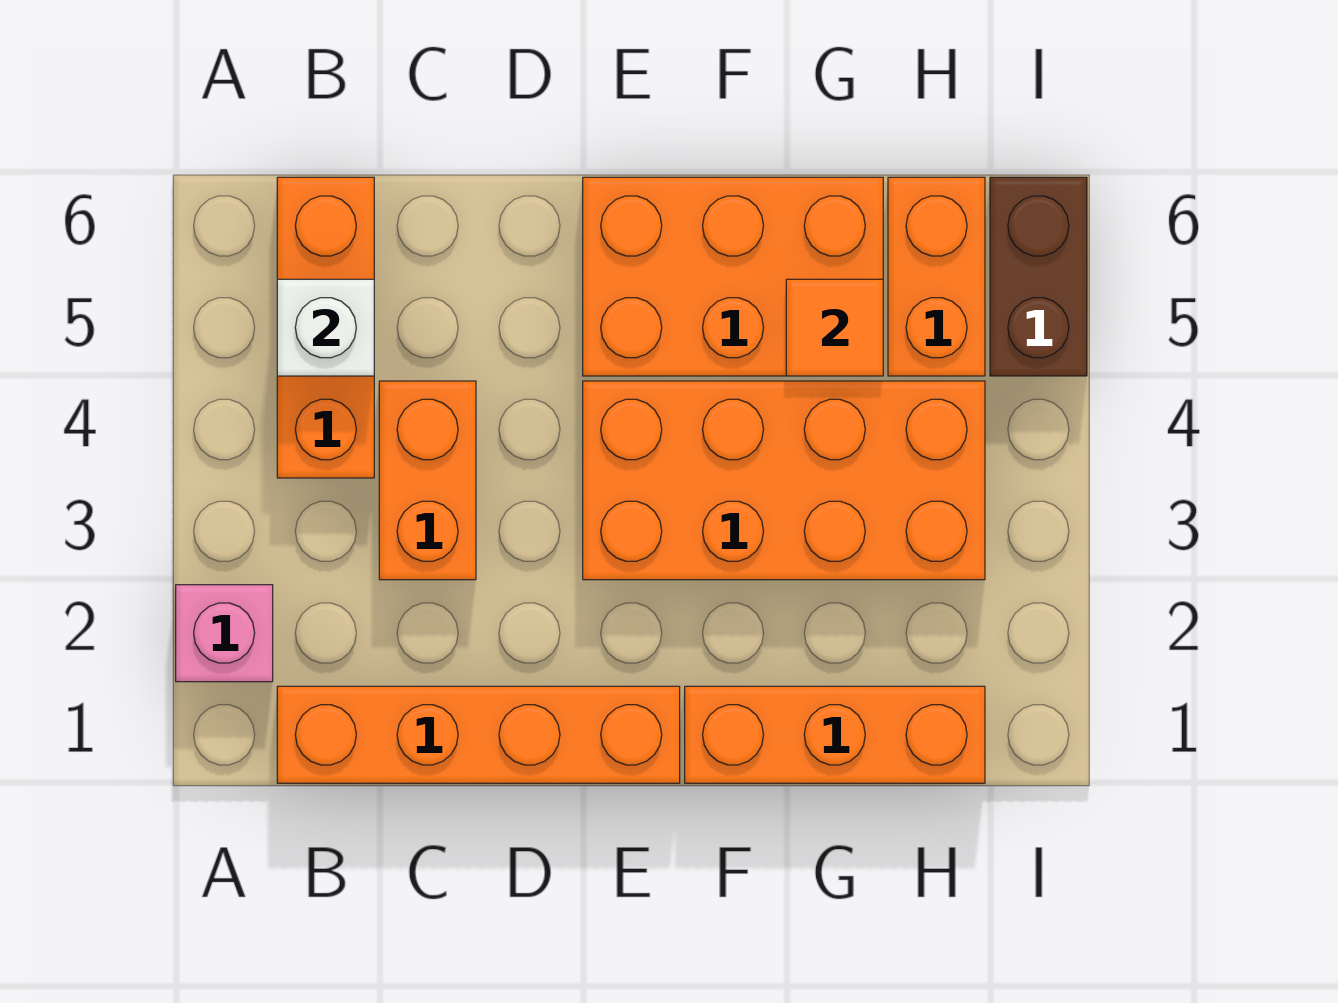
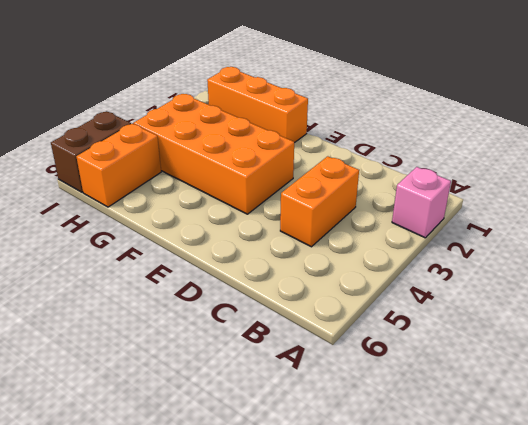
none -> orange 1x4 brick [277,686,680,783]
none -> orange 1x3 brick [277,177,374,478]

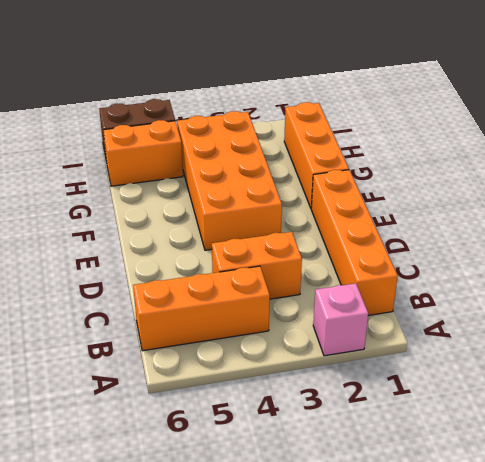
none -> orange 2x3 brick [583,177,883,376]
none -> white 1x1 brick [277,279,374,376]

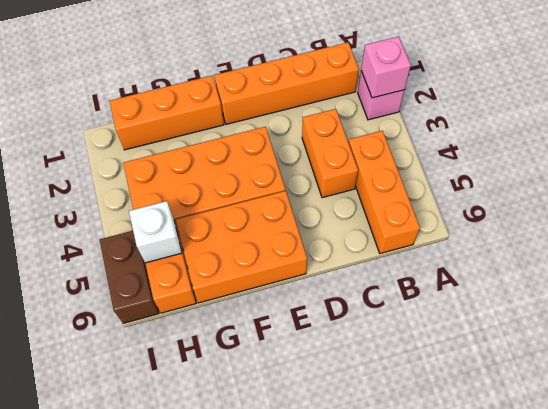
pink 1x1 brick [361,36,411,98] -> none
white 1x1 brick [129,201,182,263] -> white 1x1 brick moved to [277,279,374,376]
none -> orange 1x1 tile [786,279,883,376]

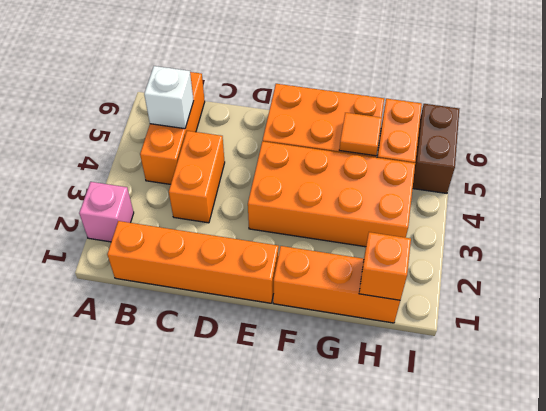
orange 1x1 brick [359,232,411,300] -> none

